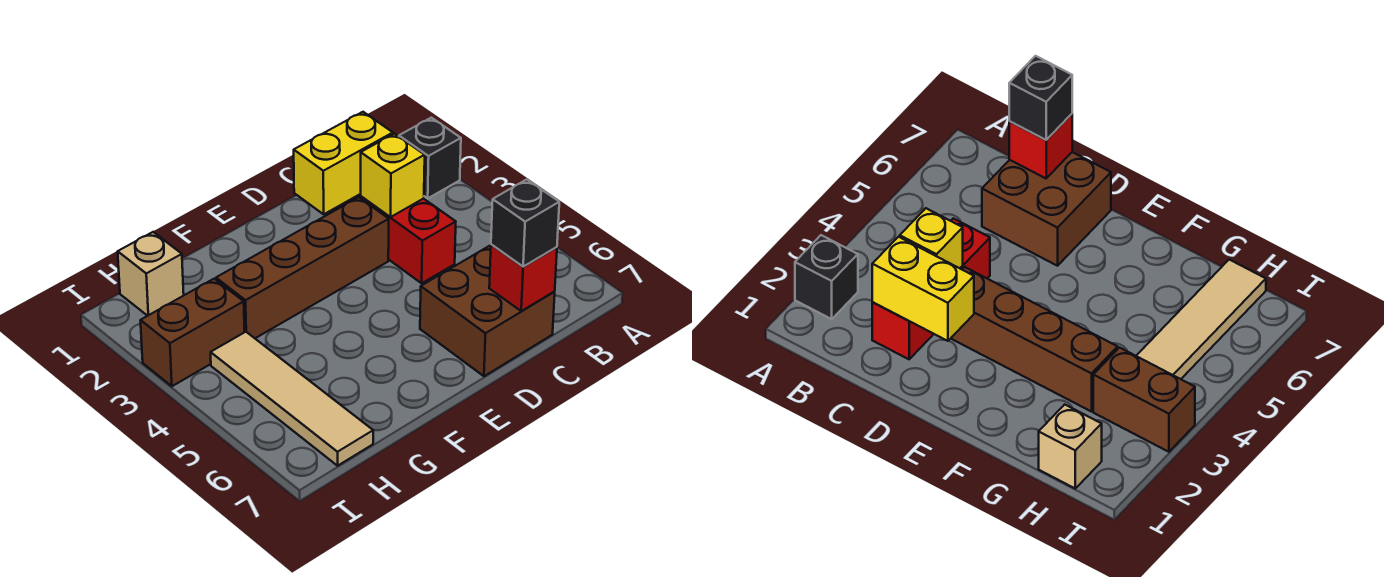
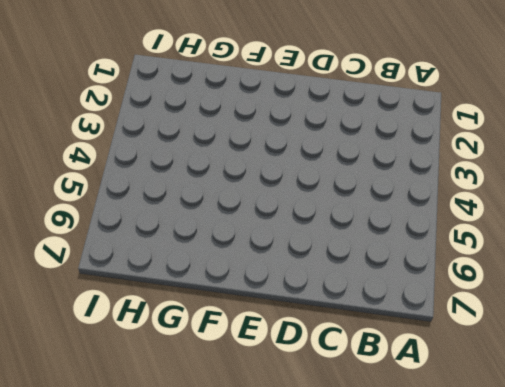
none -> black 1x1 brick [399,118,461,198]
none -> red 1x3 brick [330,194,456,283]

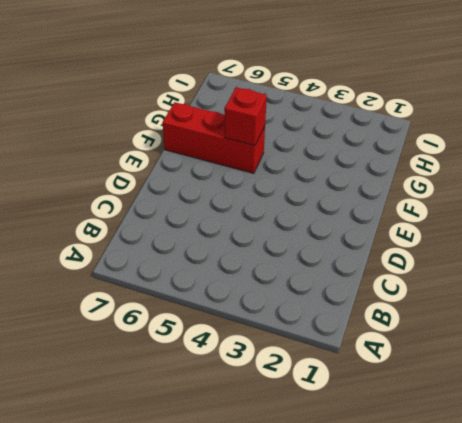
red 1x3 brick [163,102,265,173] -> red 1x3 brick moved to [330,194,456,283]
red 1x1 brick [225,87,267,146] -> red 1x1 brick moved to [489,244,557,311]
none -> black 1x1 brick [399,118,461,198]
none -> brown 2x2 brick [420,246,555,376]

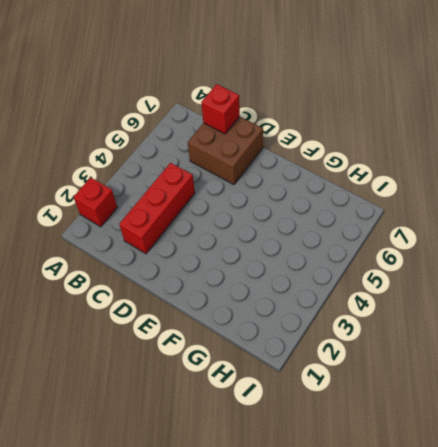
red 1x1 brick [74,177,117,227] -> black 1x1 brick [399,118,461,198]
none -> brown 1x4 brick [216,197,389,338]
none -> tan 1x1 brick [118,232,184,316]

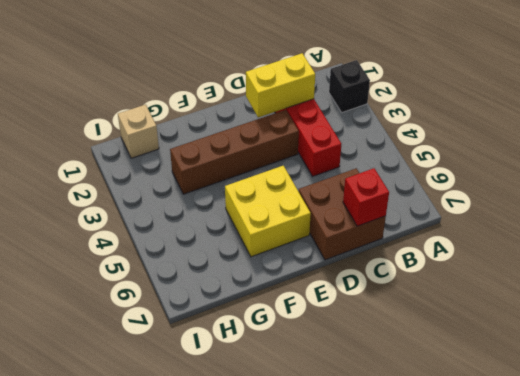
yellow 2x2 brick [225,166,311,257] -> none
none -> brown 1x2 brick [140,279,245,386]
none -> tan 1x4 tile [211,332,373,466]

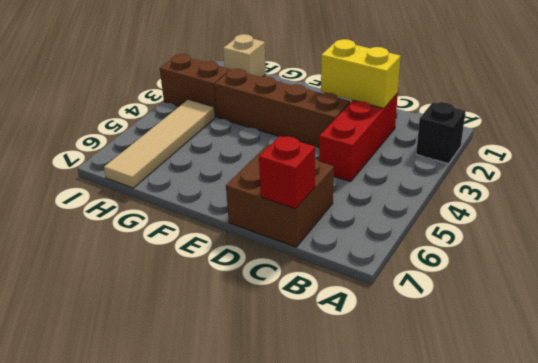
none -> yellow 1x1 brick [361,134,425,217]
none -> black 1x1 brick [491,179,559,266]

